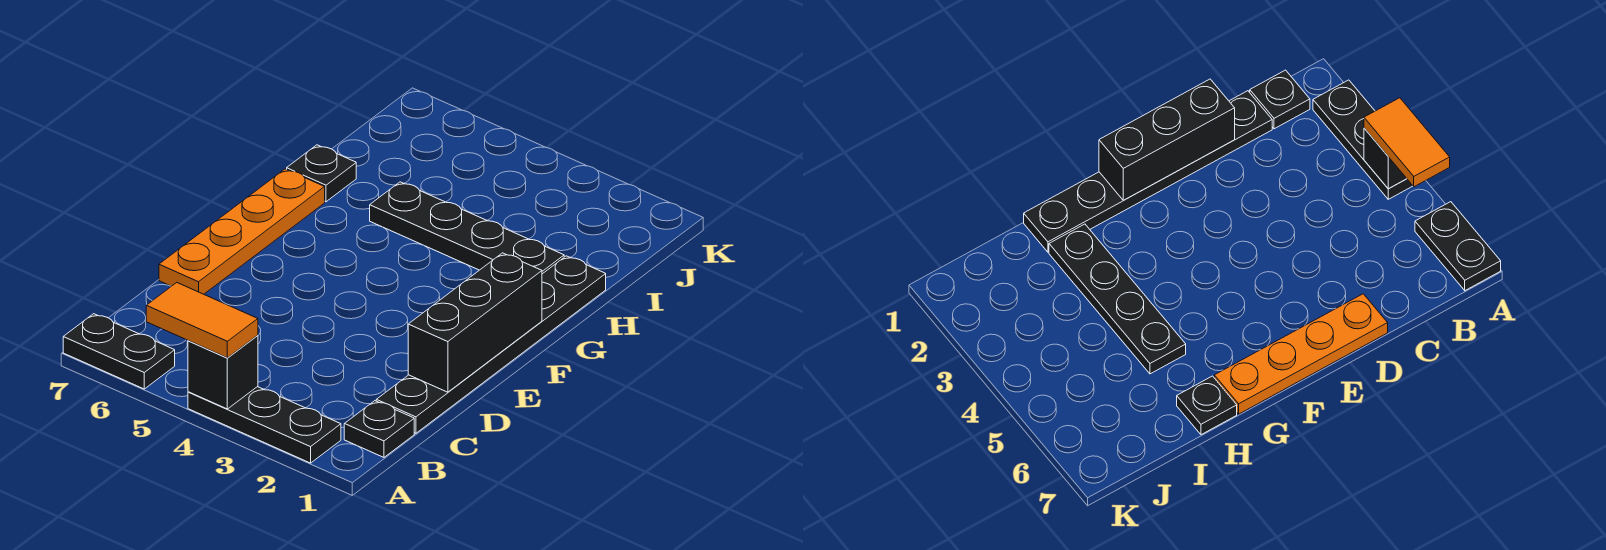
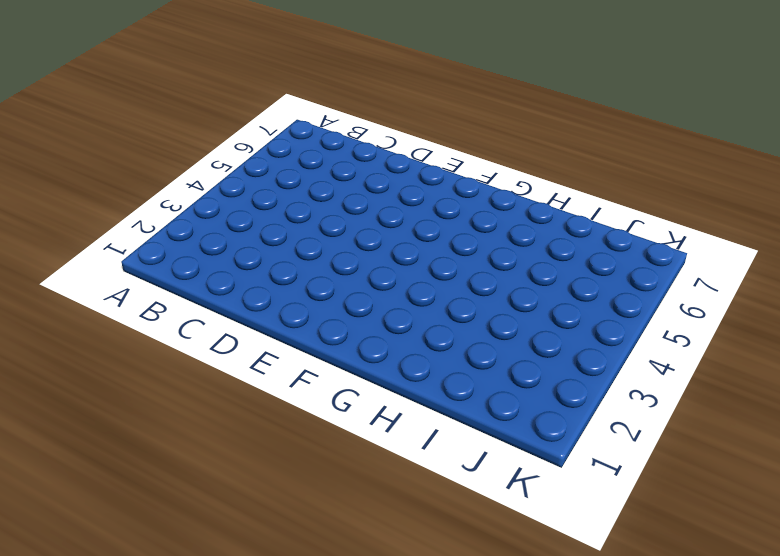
none -> black 1x3 plate [188,387,341,463]
none -> black 1x2 plate [63,314,175,389]

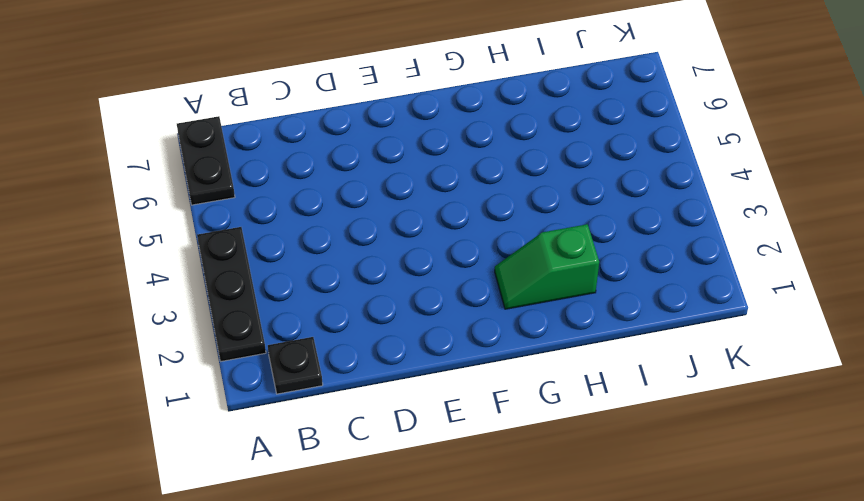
green 1x2 slope [495,224,599,309] -> black 1x4 plate [370,182,564,274]
none -> black 1x6 plate [376,256,606,433]
none -> orange 1x4 plate [159,169,325,294]

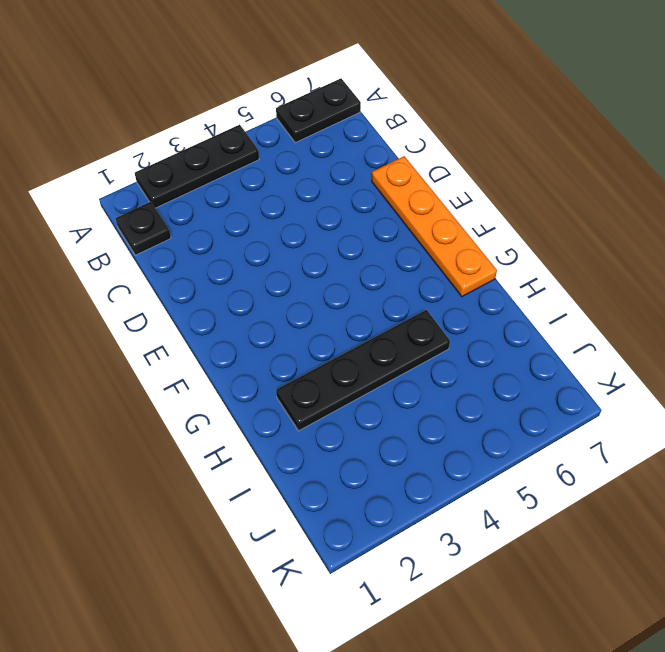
none -> black 1x6 plate [376,256,606,433]
none -> black 1x1 plate [287,145,356,202]

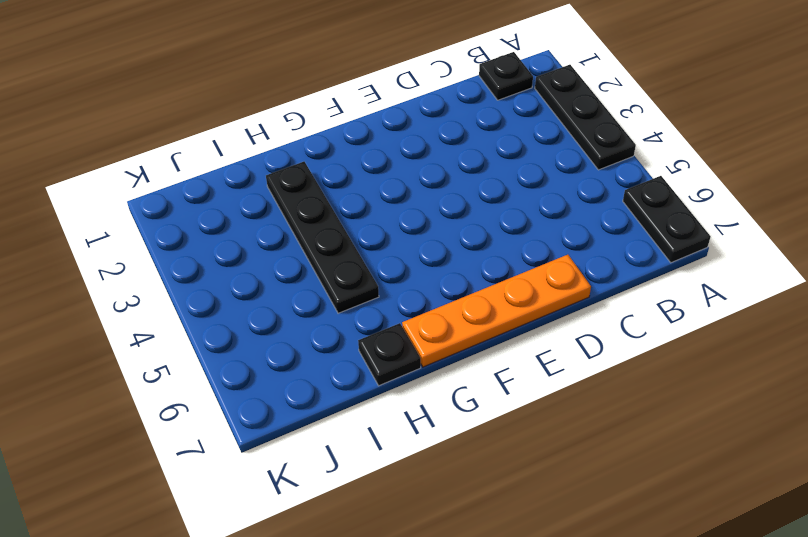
none -> black 1x6 plate [376,256,606,433]
none -> black 1x1 brick [188,336,258,409]

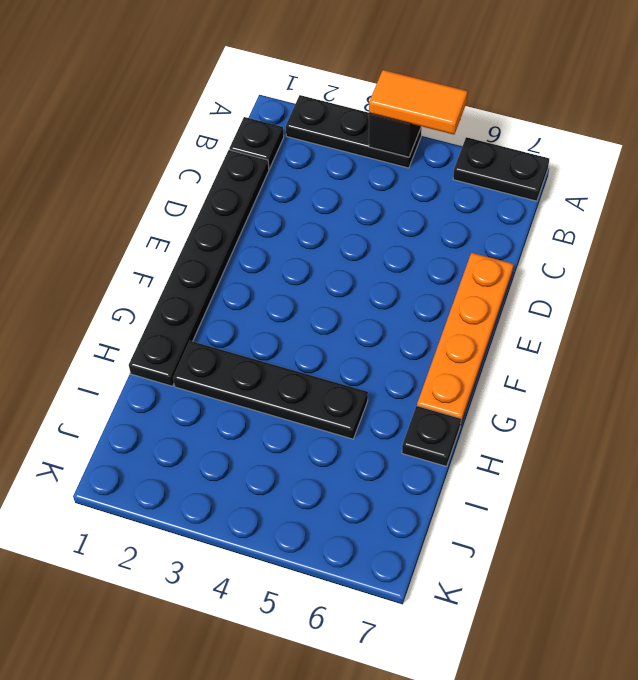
none -> black 1x3 brick [408,253,542,392]

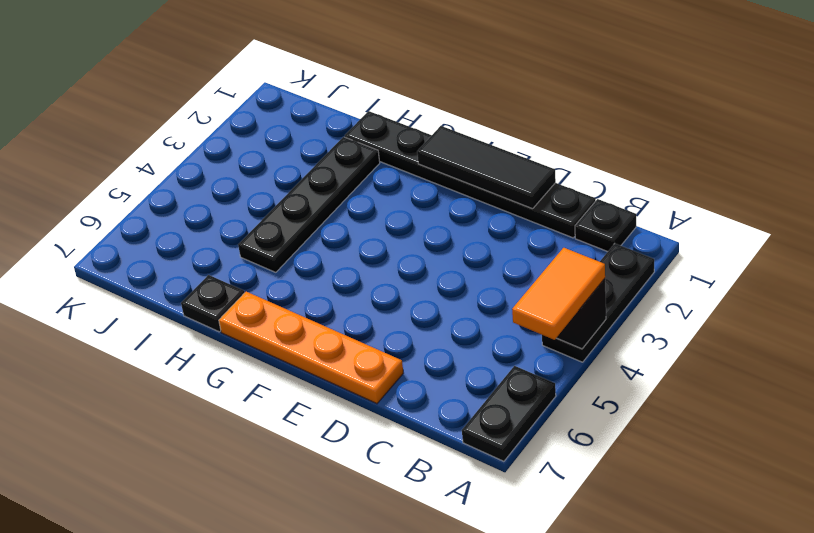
black 1x3 tile [417,126,556,209] -> black 1x3 brick [408,253,542,392]

